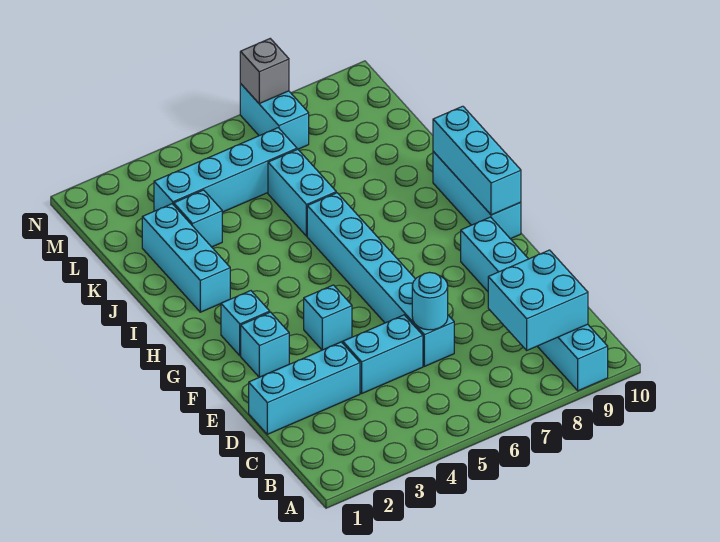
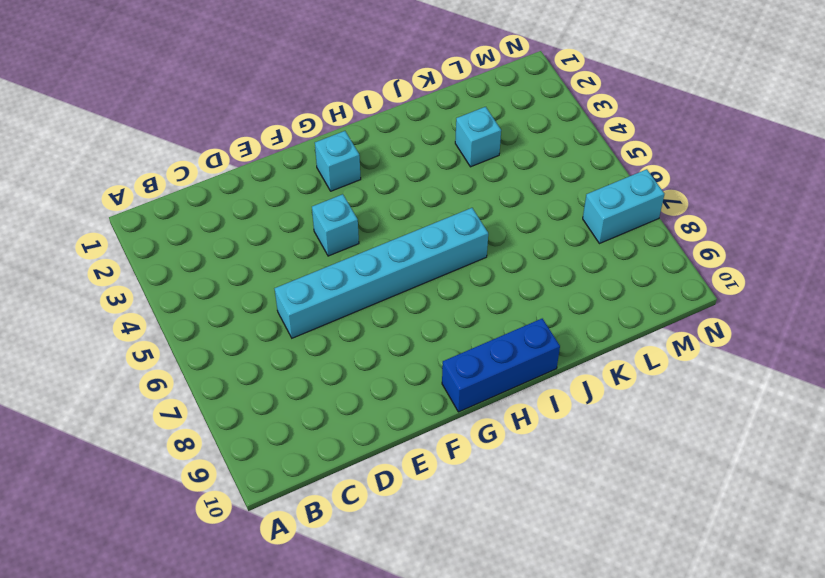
blue 1x3 brick [442,319,560,412] -> cyan 1x3 brick [433,152,521,239]
none -> cyan 1x6 brick [461,217,608,391]
none -> cyan 1x3 brick [249,342,360,434]
none -> cyan 1x2 brick [343,315,423,393]

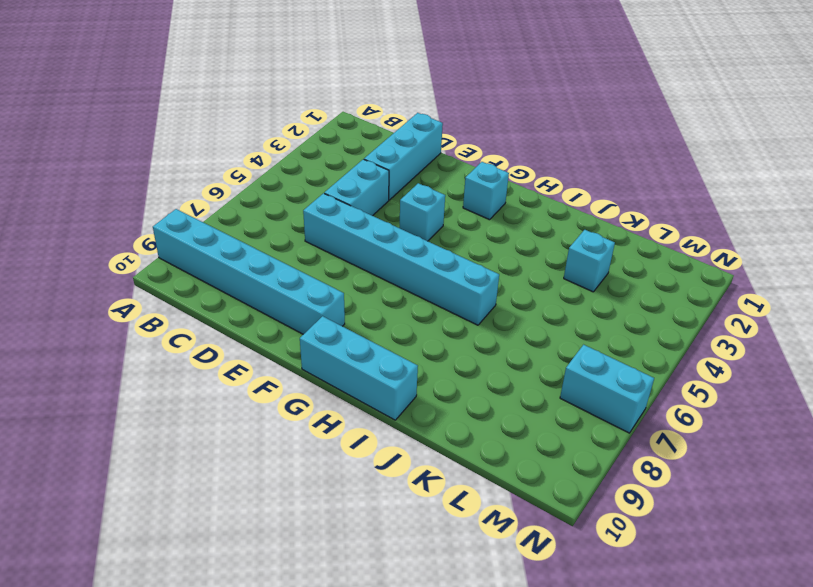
none -> cyan 1x1 brick [241,312,289,377]
none -> cyan 1x3 brick [142,204,230,312]
none -> cyan 1x2 brick [268,149,336,236]

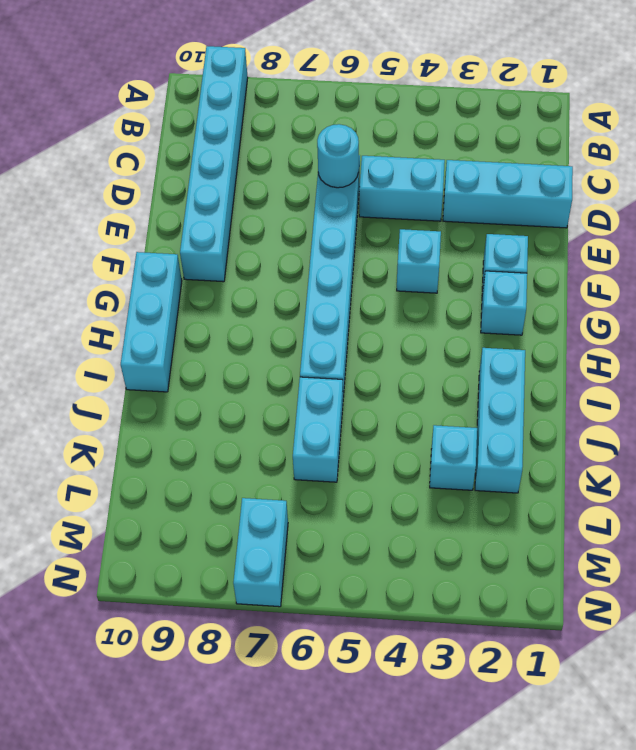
none -> cyan 1x4 brick [154,128,297,212]
none -> cyan 2x2 brick [488,250,588,350]
none -> cyan 1x3 brick [433,106,521,215]

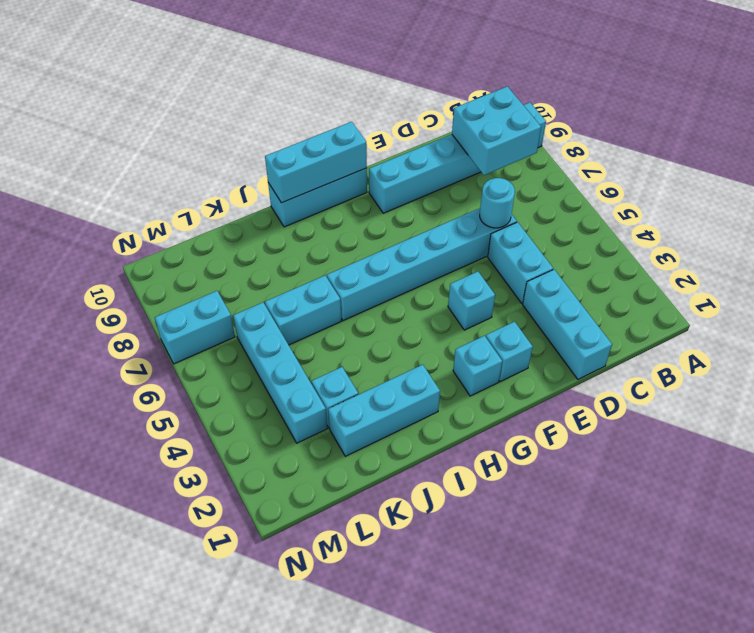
none -> grey 1x1 brick [240,39,289,103]

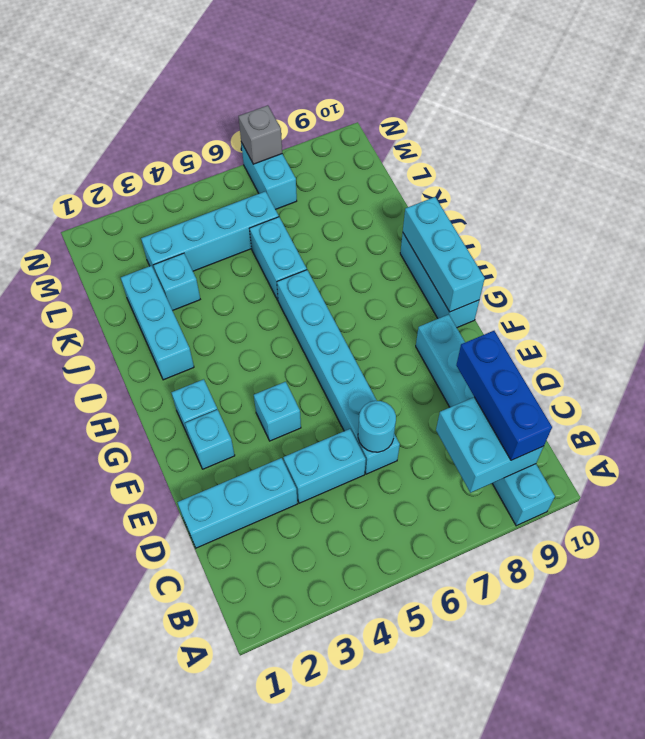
blue 1x3 brick [456,331,552,460] -> none

